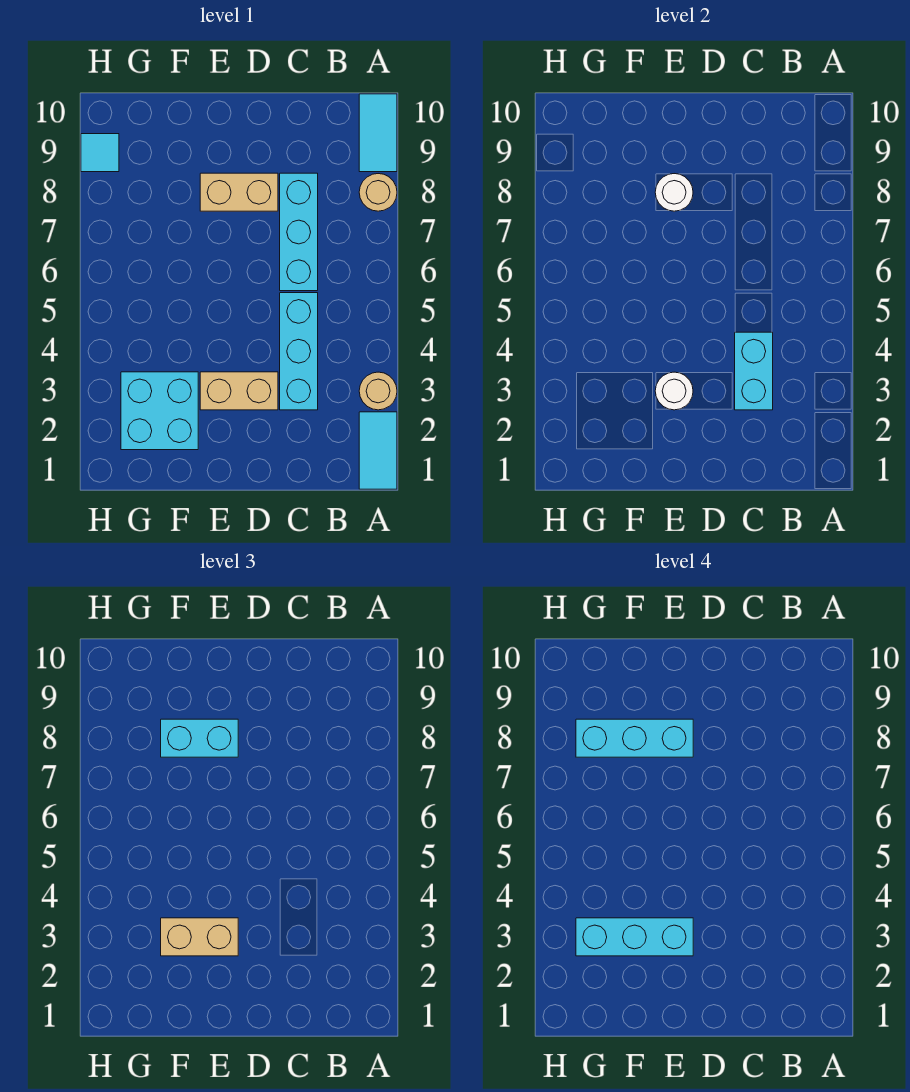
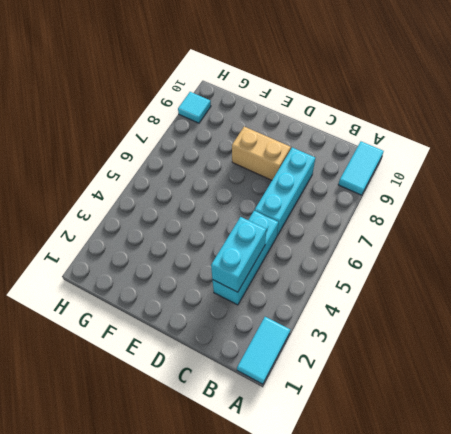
none -> tan 1x1 round brick [359,372,397,410]
none -> tan 1x1 round brick [359,174,397,211]
none -> tan 1x2 brick [200,372,278,410]

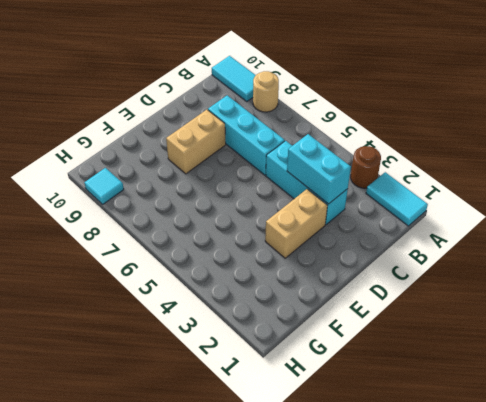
brown 1x1 round brick [351,146,381,188] -> tan 1x1 round brick [359,372,397,410]
none -> cyan 2x2 brick [121,372,198,450]
none -> white 1x1 round brick [655,372,693,410]
none -> white 1x1 round brick [655,174,693,211]

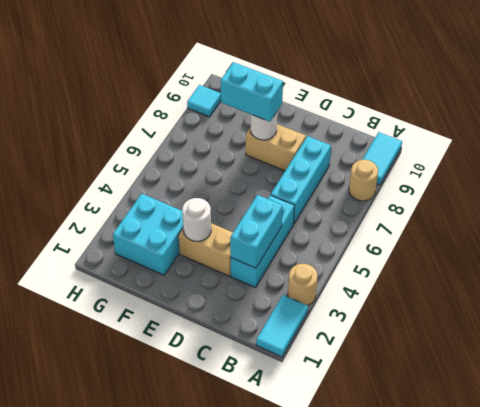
none -> tan 1x2 brick [161,918,238,956]
none -> cyan 1x3 brick [576,918,693,956]
none -> cyan 1x3 brick [576,719,693,757]

